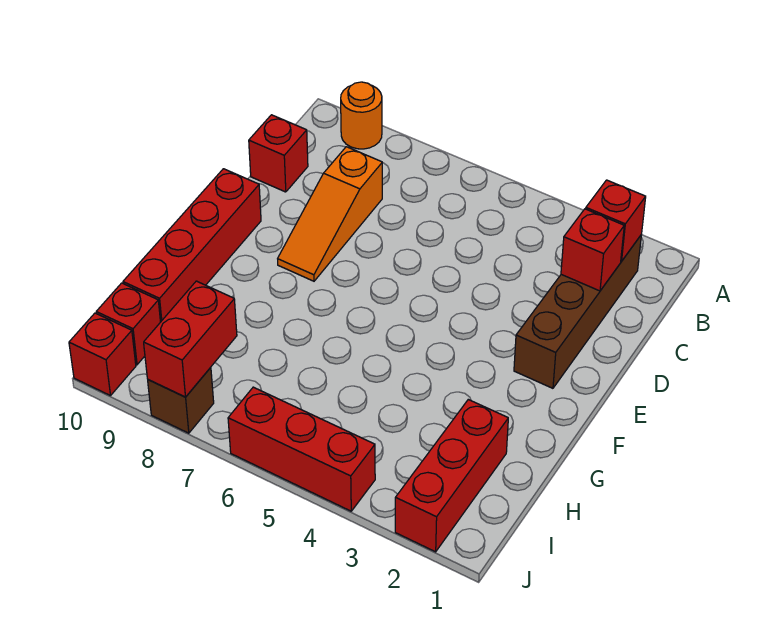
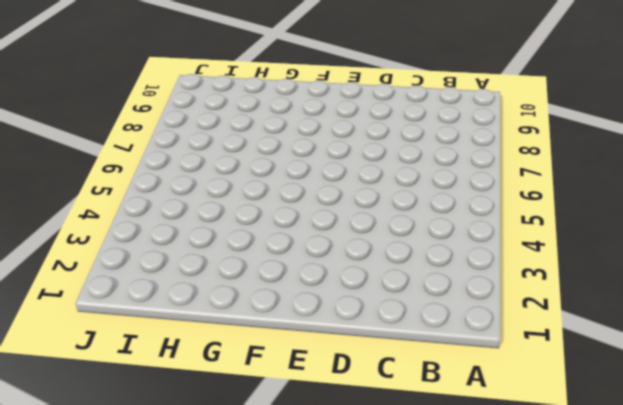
none -> orange 1x1 round brick [341,82,382,149]
none -> brown 1x4 brick [514,234,642,388]
none -> orange 1x3 slope [278,147,382,281]

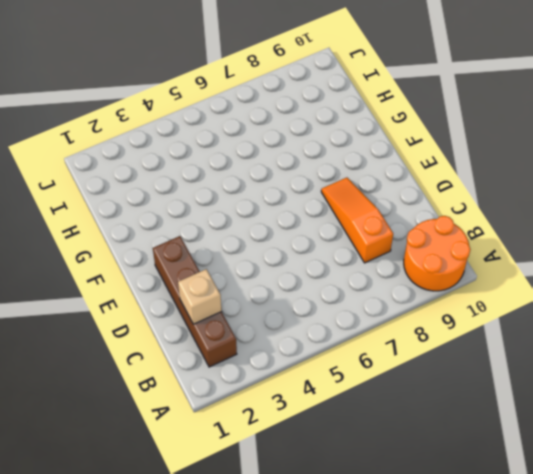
orange 2x2 round brick [404,216,471,291] -> orange 1x1 round brick [341,82,382,149]
tan 1x1 brick [178,269,222,324] -> red 1x1 brick [561,209,624,291]
none -> red 1x1 brick [249,115,308,192]
none -> red 1x4 brick [123,169,261,322]
none -> red 1x3 brick [395,400,508,552]

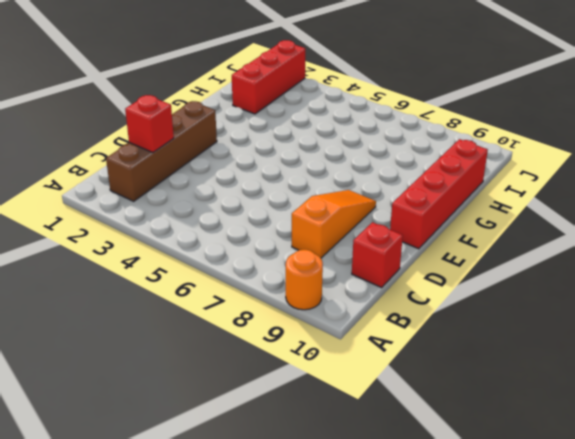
none -> red 1x1 brick [96,283,160,365]
none -> red 1x3 brick [228,387,375,511]
none -> brown 1x1 brick [148,367,214,433]

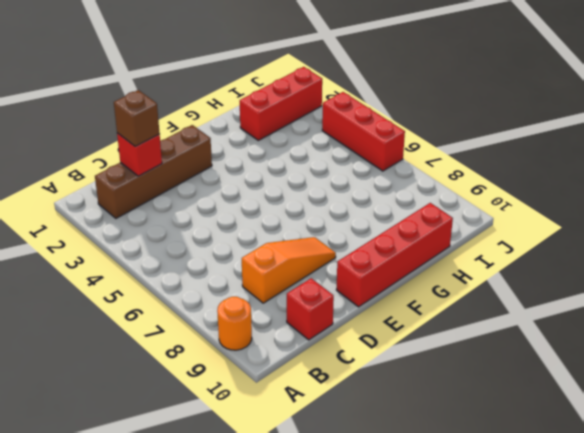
brown 1x1 brick [114,90,160,146] -> brown 1x1 brick moved to [148,367,214,433]
none -> red 1x1 brick [96,283,160,365]
none -> red 1x1 brick [69,313,136,396]
none -> red 1x1 brick [586,180,646,261]

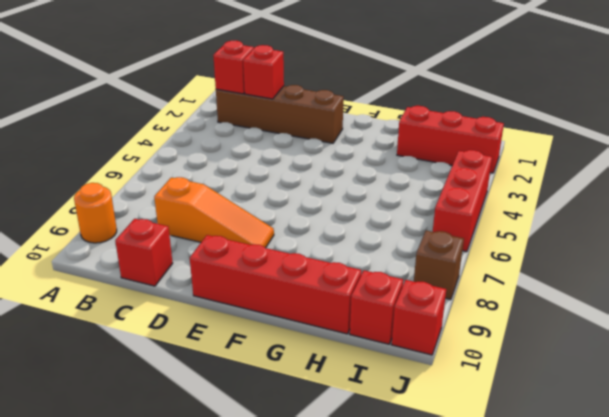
none -> red 1x2 brick [144,281,237,397]

